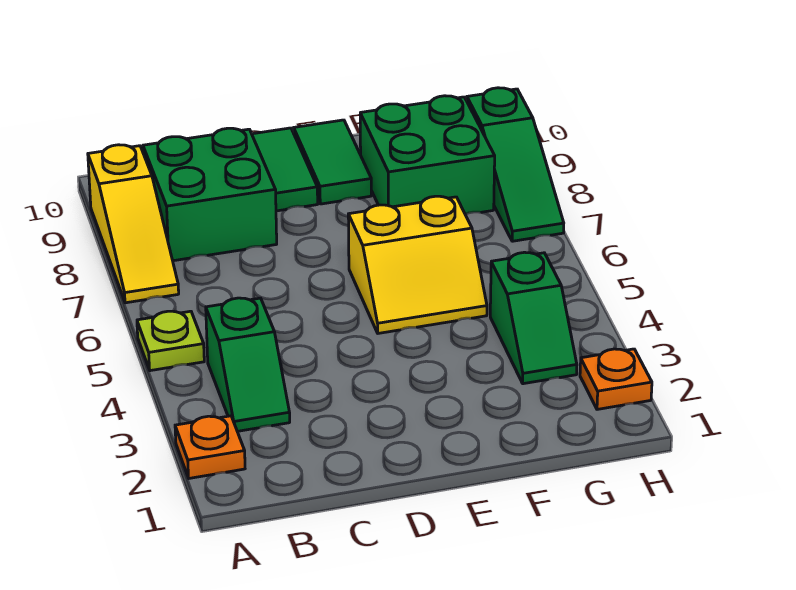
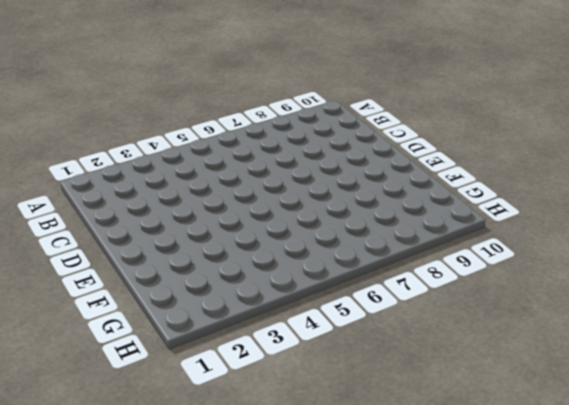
none -> orange 1x1 plate [175,416,245,478]
none -> lime 1x1 plate [137,311,204,371]
none -> yellow 1x3 slope [88,145,179,303]

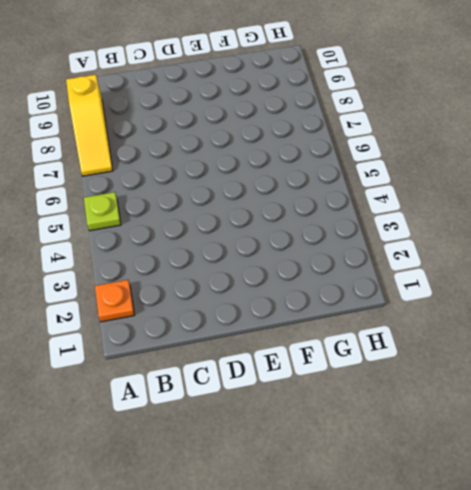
none -> green 1x2 slope [206,298,290,431]
none -> green 2x2 brick [143,128,277,261]
none -> green 1x2 tile [252,128,318,211]

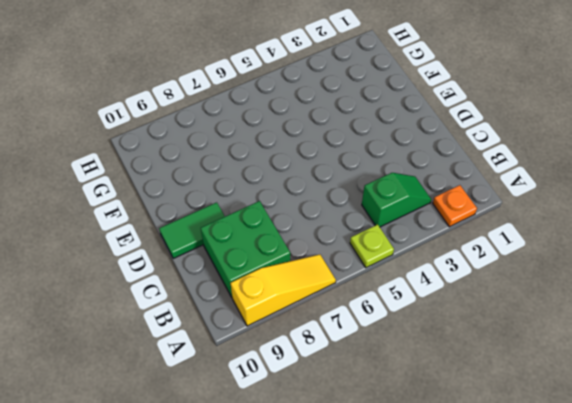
none -> yellow 2x2 slope [348,196,487,333]
none -> green 1x2 tile [294,120,371,204]
none -> green 2x2 brick [360,96,495,214]

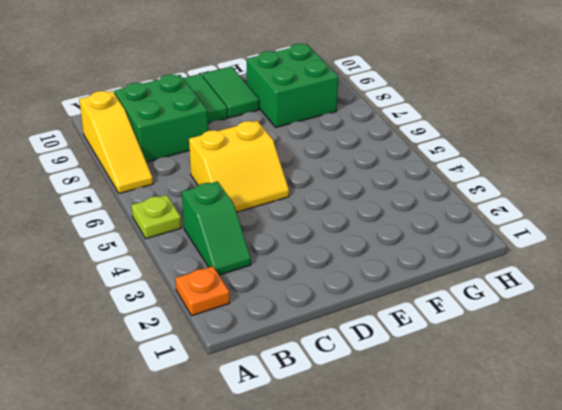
yellow 2x2 slope [189,121,289,212] -> yellow 2x2 slope moved to [348,196,487,333]
none -> green 1x2 slope [490,252,577,384]
none -> orange 1x1 plate [580,349,652,409]
none -> green 1x3 slope [467,88,564,241]

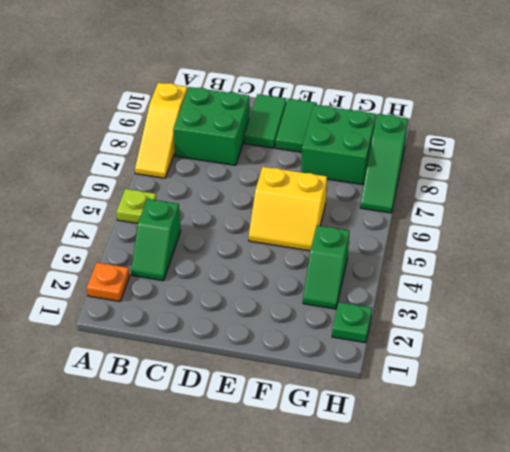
green 1x1 plate [332,302,372,343] -> orange 1x1 plate [580,349,652,409]

